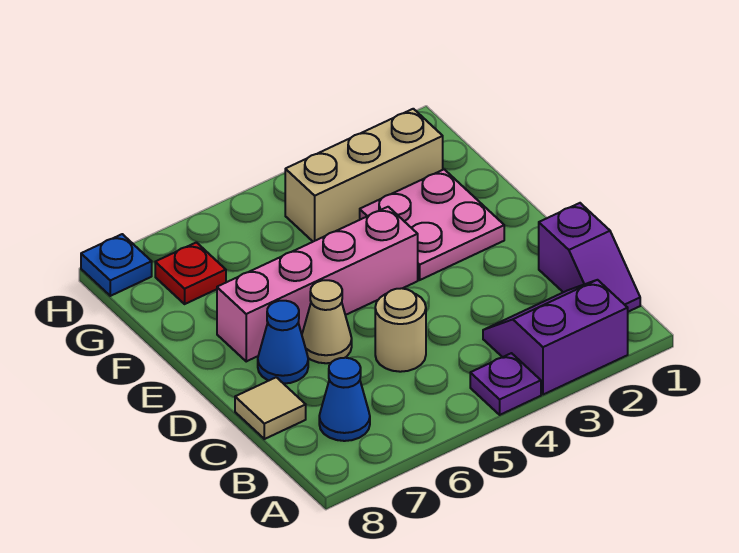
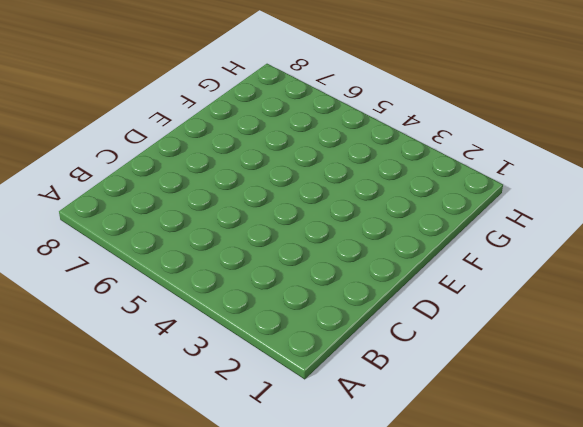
none -> purple 2x2 slope [483,280,628,395]
none -> purple 1x1 plate [470,353,541,415]
none -> purple 1x2 slope [539,203,640,312]

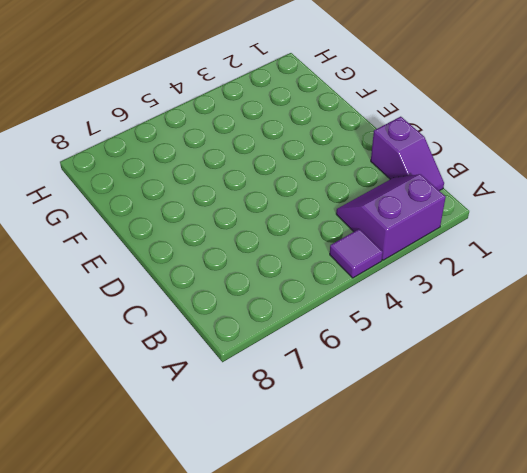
purple 1x1 tile [330,229,383,278] -> purple 1x1 plate [470,353,541,415]
none -> blue 1x1 cone [319,358,370,441]
none -> tan 1x1 round brick [375,288,426,372]
none -> tan 1x1 tile [235,377,306,439]

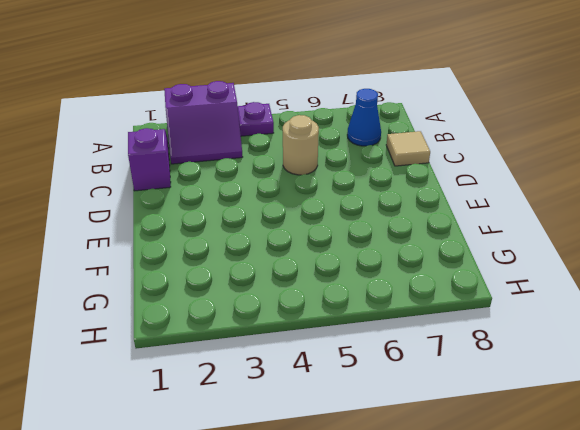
none -> tan 1x1 cone [302,280,352,363]
none -> blue 1x1 cone [258,301,308,384]
none -> pink 2x2 plate [360,169,504,280]

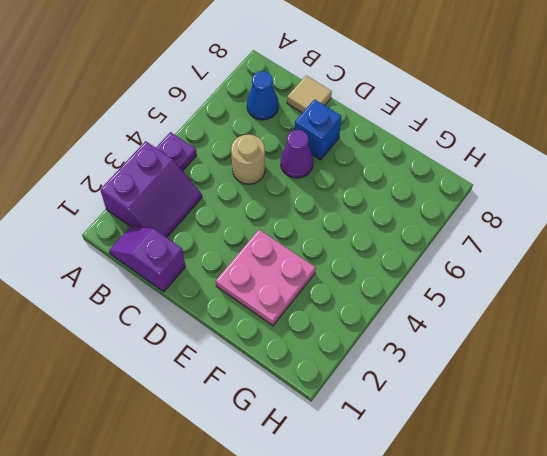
purple 1x1 cone [281,130,313,178] -> tan 1x1 cone [302,280,352,363]
blue 1x1 brick [295,99,341,160] -> blue 1x1 cone [258,301,308,384]
none -> pink 1x4 brick [217,207,418,361]
none -> tan 1x3 brick [285,109,443,242]
none -> red 1x1 plate [155,242,226,304]

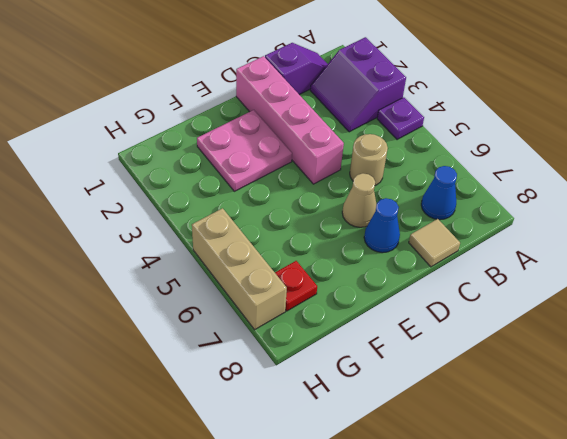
pink 1x4 brick [236,56,344,184] -> pink 1x4 brick moved to [217,207,418,361]
tan 1x3 brick [192,208,287,330] -> tan 1x3 brick moved to [285,109,443,242]
none -> blue 1x1 plate [81,234,152,296]

